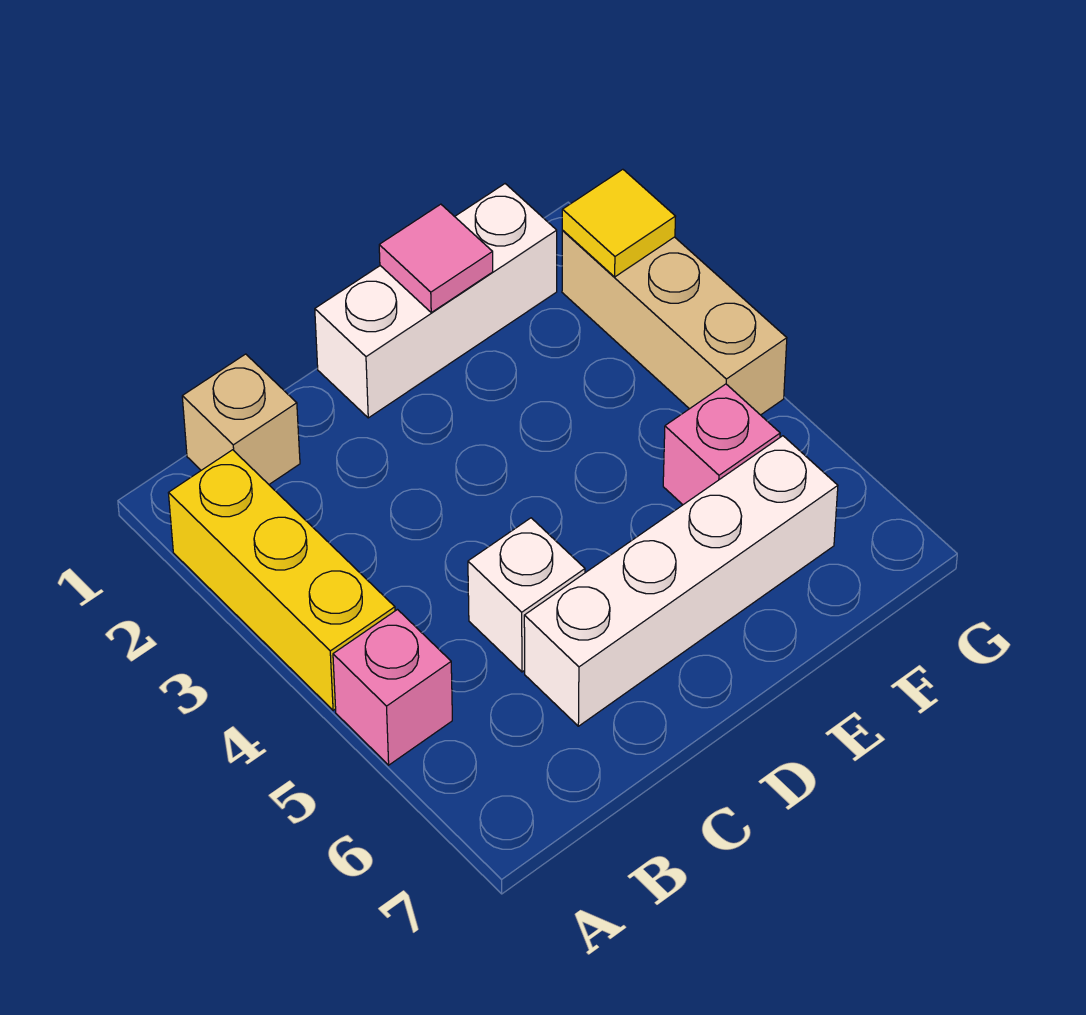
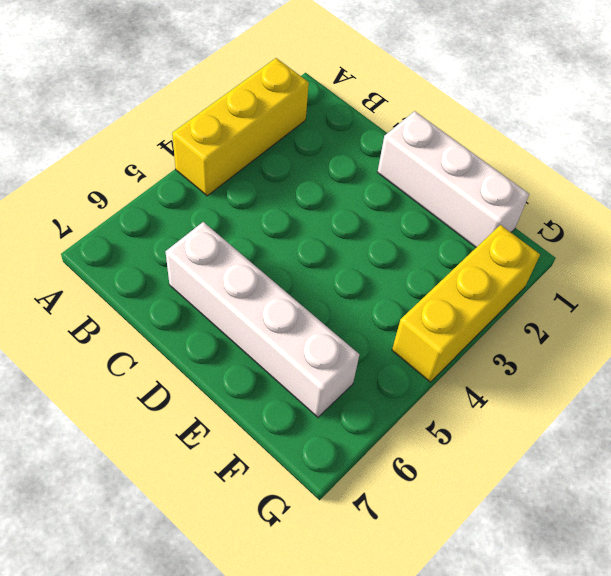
yellow 1x3 brick [392,225,540,382] -> tan 1x3 brick [562,231,787,415]
none -> pink 1x1 brick [333,610,452,765]
none -> tan 1x1 brick [182,354,300,484]

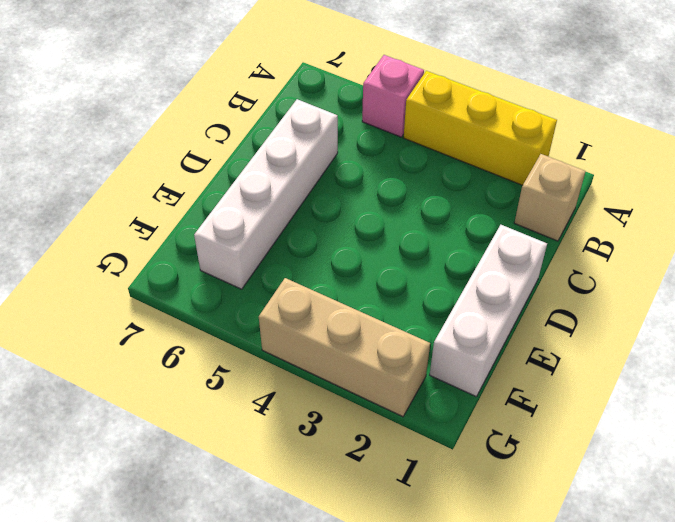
none -> white 1x1 brick [468,518,585,672]
none -> pink 1x1 brick [663,384,780,505]

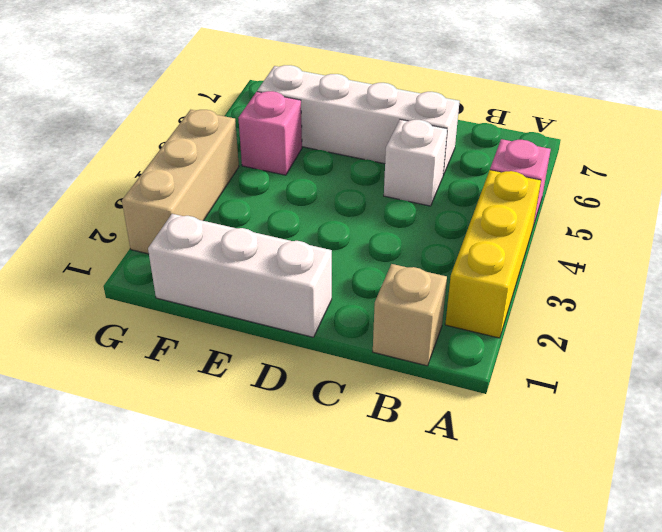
none -> pink 1x1 tile [379,204,493,312]
none -> yellow 1x1 tile [562,169,676,277]

